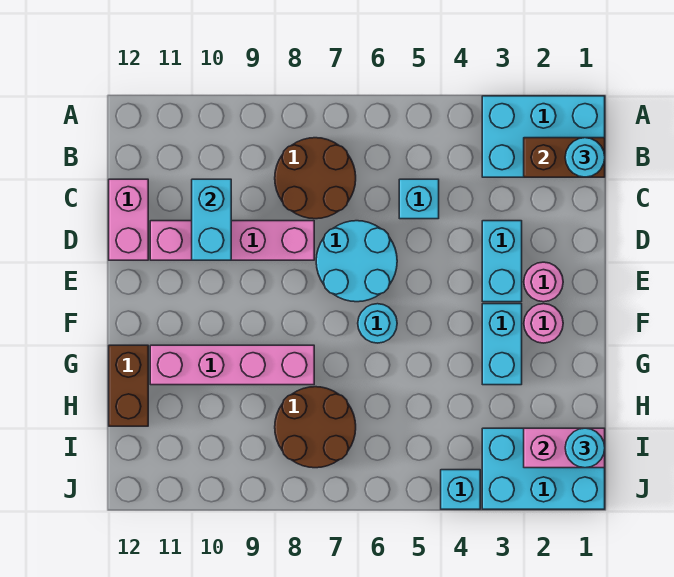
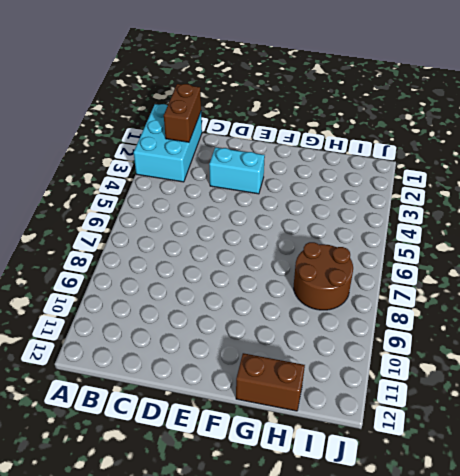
none -> brown 2x2 round brick [275,138,356,219]
none -> cyan 1x1 brick [399,179,439,219]
none -> pink 1x2 brick [109,179,148,260]

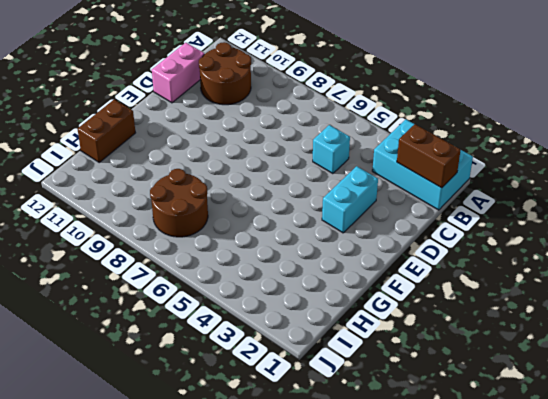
brown 2x2 round brick [199,42,251,105] -> brown 2x2 round brick moved to [275,138,356,219]
none -> cyan 2x2 round brick [316,221,397,302]
none -> pink 1x4 brick [150,221,314,260]
none -> pink 1x1 round brick [524,262,563,302]

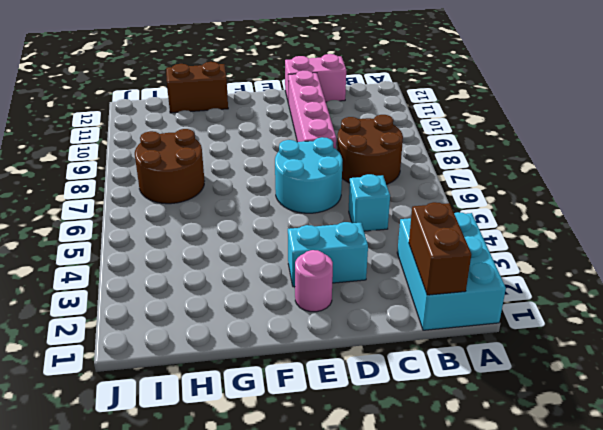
none -> pink 1x1 round brick [524,304,563,343]
none -> cyan 1x2 brick [482,304,522,385]
none -> cyan 1x1 round brick [358,304,397,343]

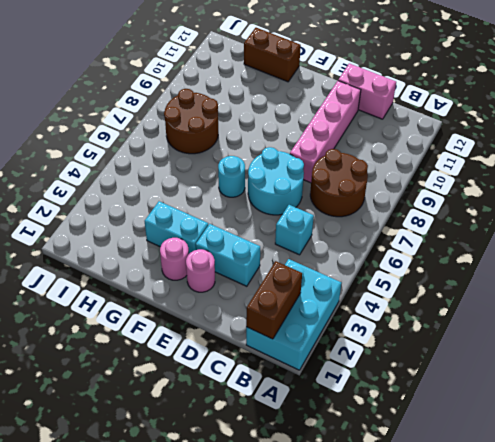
none -> pink 1x4 brick [150,345,314,385]
none -> cyan 2x3 brick [482,428,605,509]
none -> cyan 1x1 brick [441,470,480,509]

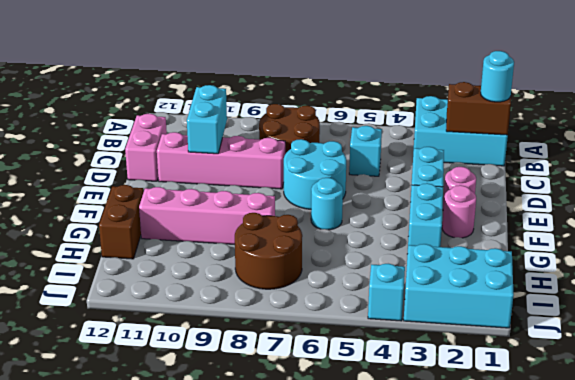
none -> pink 1x2 brick [524,428,605,468]
none -> cyan 1x1 round brick [565,428,605,468]

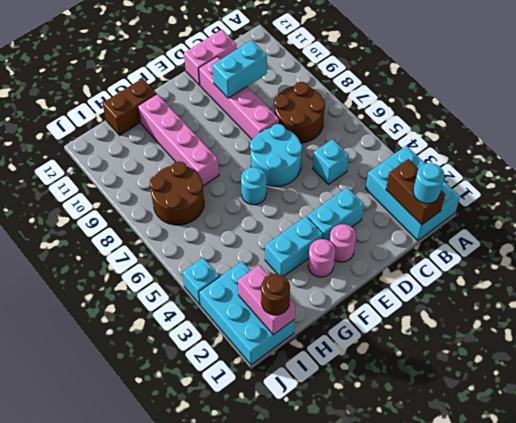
brown 1x1 round brick [261,274,290,315] -> cyan 1x1 round brick [565,428,605,468]

